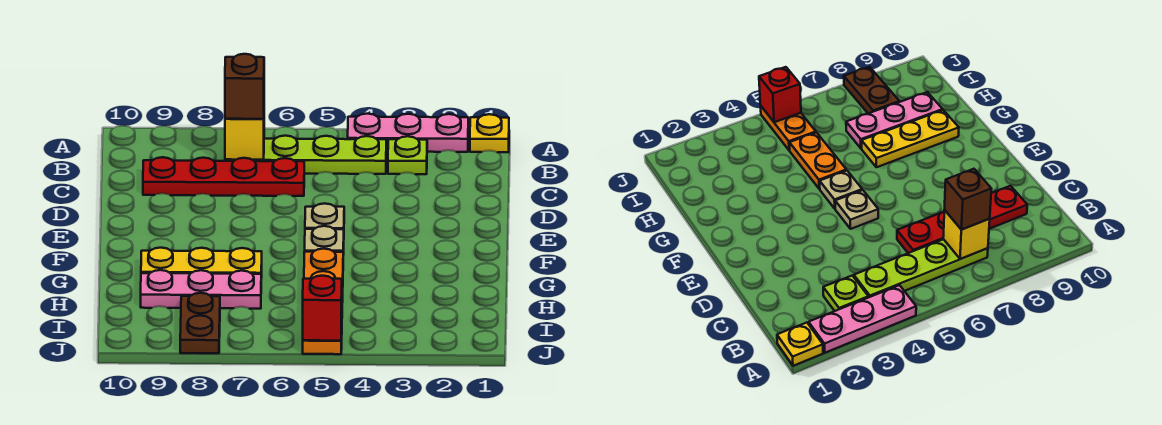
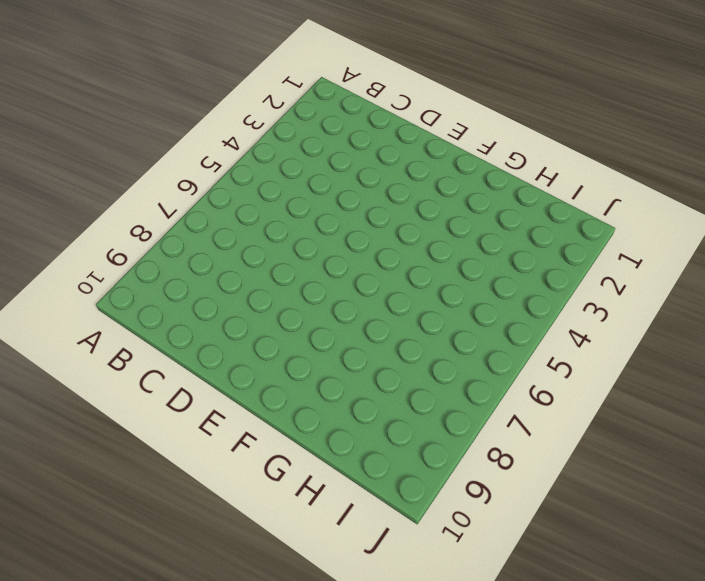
none -> yellow 1x1 plate [470,114,509,152]
none -> pink 1x3 plate [348,114,468,152]
none -> lime 1x1 plate [388,136,427,174]

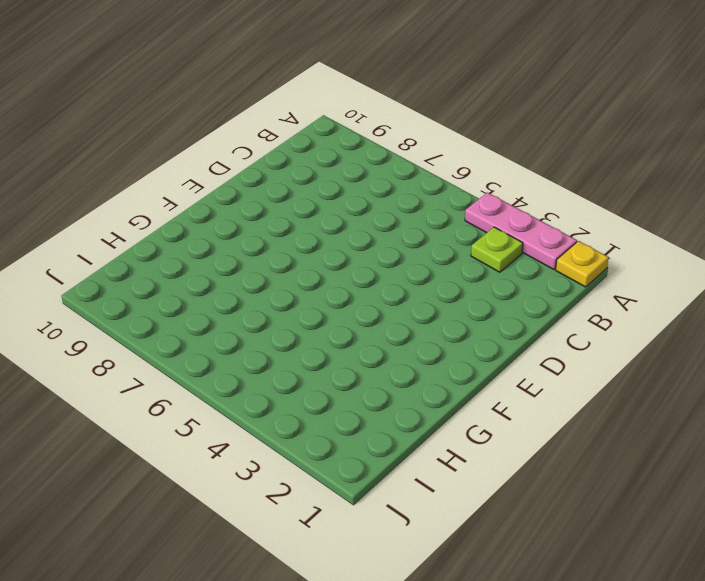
none -> lime 1x4 plate [225,136,386,174]
none -> red 1x4 plate [143,157,304,196]
none -> tan 1x1 plate [305,204,344,229]

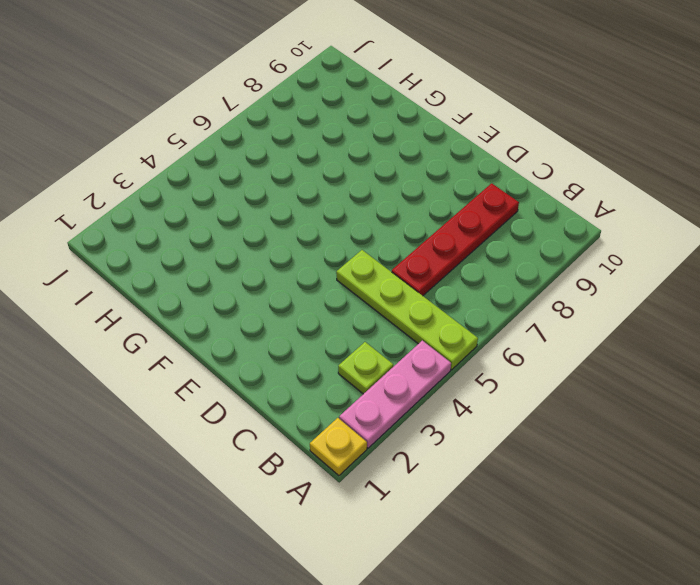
lime 1x4 plate [336,250,478,370] -> lime 1x4 plate turned to [225,136,386,174]
none -> tan 1x1 plate [305,204,344,229]
none -> tan 1x1 plate [305,226,344,255]
none -> orange 1x2 plate [304,249,343,302]

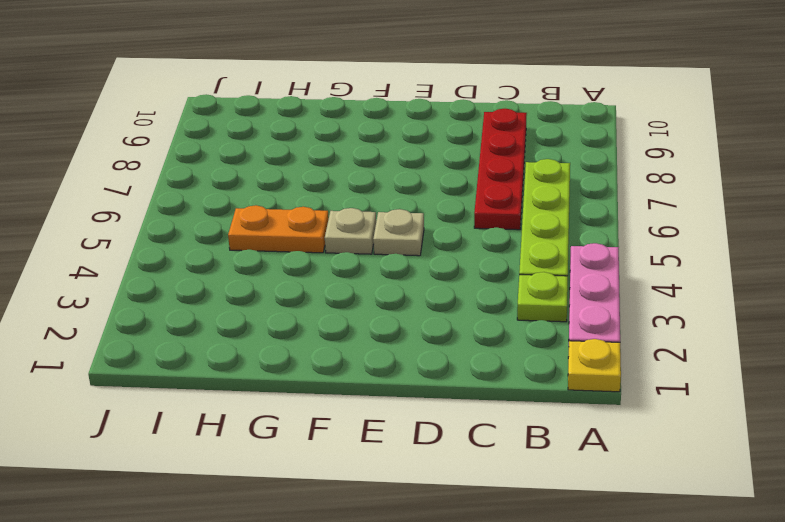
none -> yellow 1x3 plate [141,248,262,278]
none -> pink 1x3 plate [141,270,261,309]
none -> orange 1x2 plate [303,337,342,354]

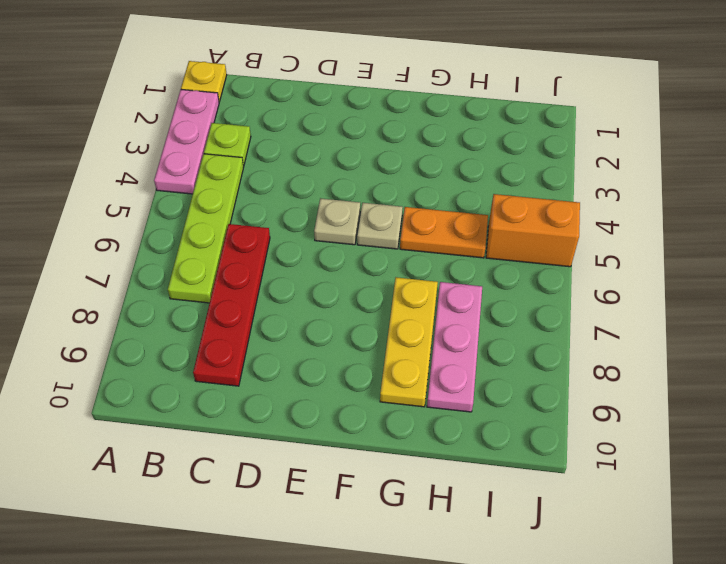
orange 1x2 brick [486,194,580,267] -> orange 1x2 plate [303,337,342,354]
none -> brown 1x2 plate [180,293,220,353]
none -> yellow 1x1 brick [225,119,264,160]
none -> red 1x1 brick [303,276,342,341]

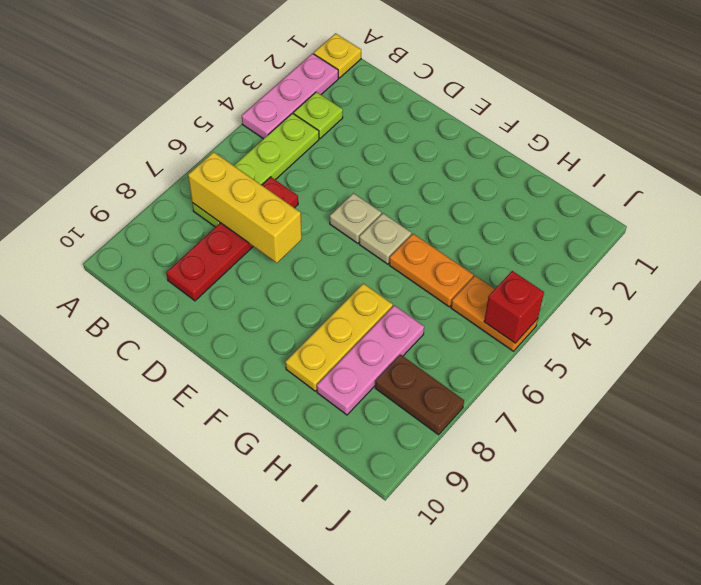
yellow 1x3 brick [188,152,302,263] -> yellow 1x1 brick [225,119,264,160]
none -> brown 1x1 brick [225,54,264,119]

